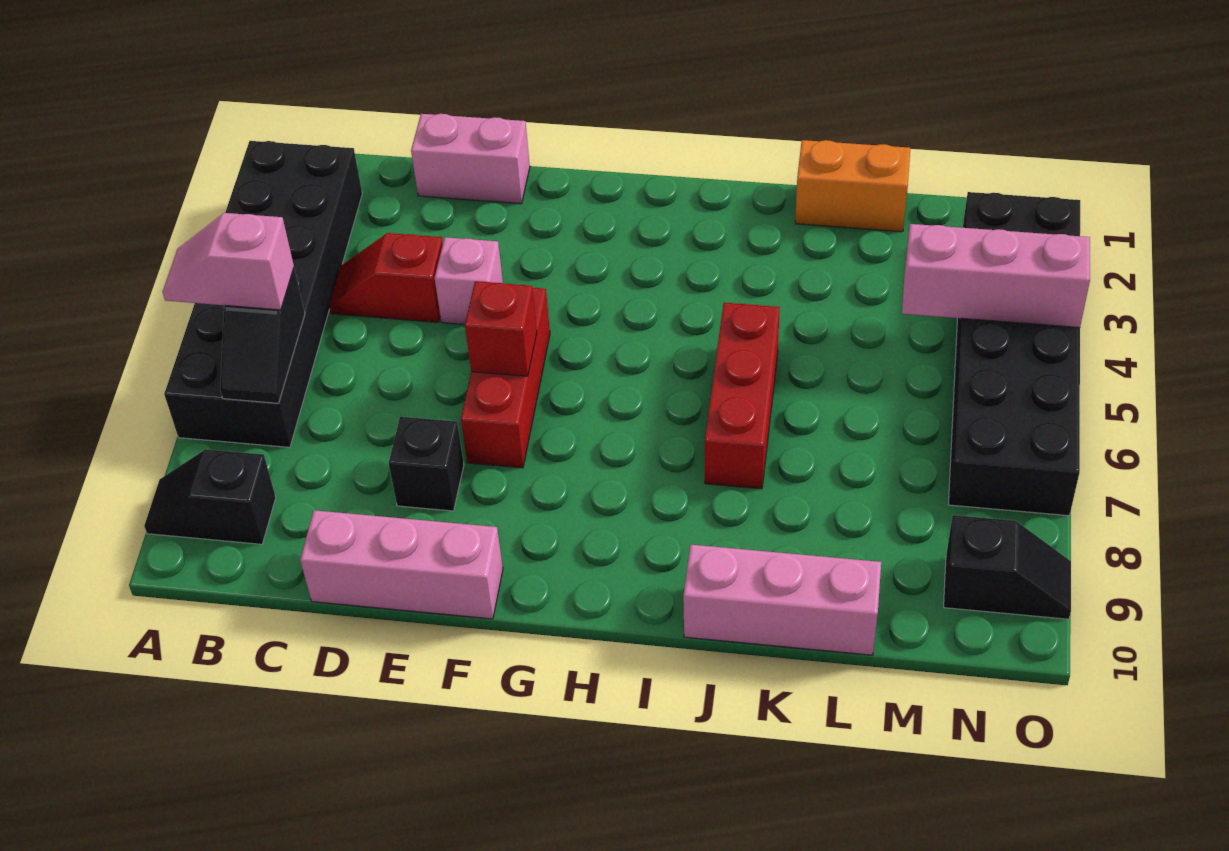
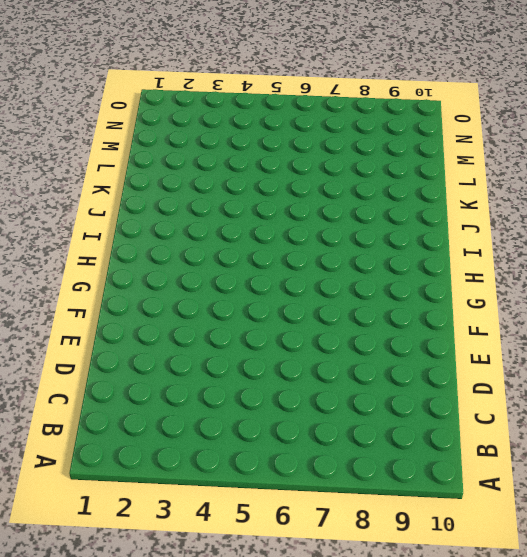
none -> black 2x6 brick [164,141,362,447]
none -> black 1x2 slope [144,449,276,544]
none -> red 1x2 slope [329,233,443,322]

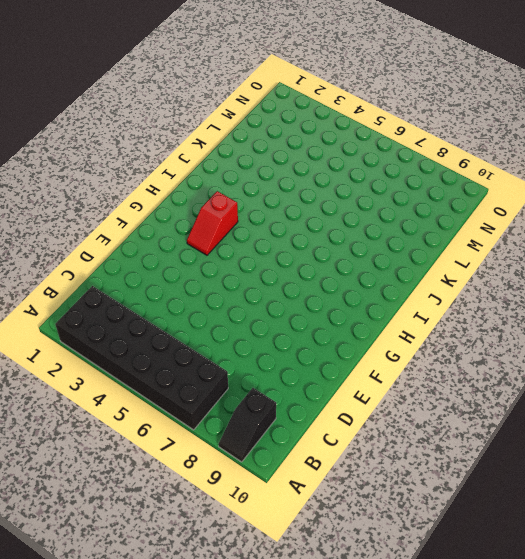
red 1x2 slope [187,191,238,255] -> red 1x2 slope moved to [329,233,443,322]
none -> pink 1x2 brick [411,114,530,204]
none -> pink 1x3 brick [300,510,503,619]
none -> pink 1x1 brick [435,237,503,325]

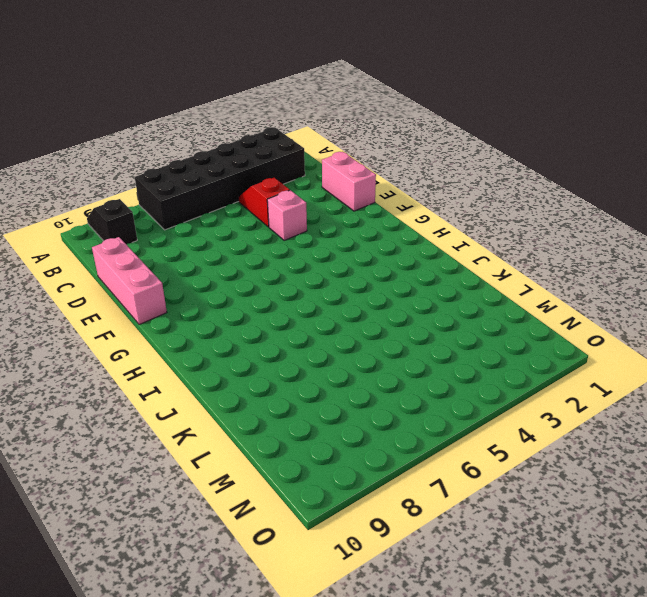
none -> black 1x1 brick [389,417,464,511]
none -> red 1x3 brick [461,288,550,468]
none -> red 1x3 brick [705,303,780,489]

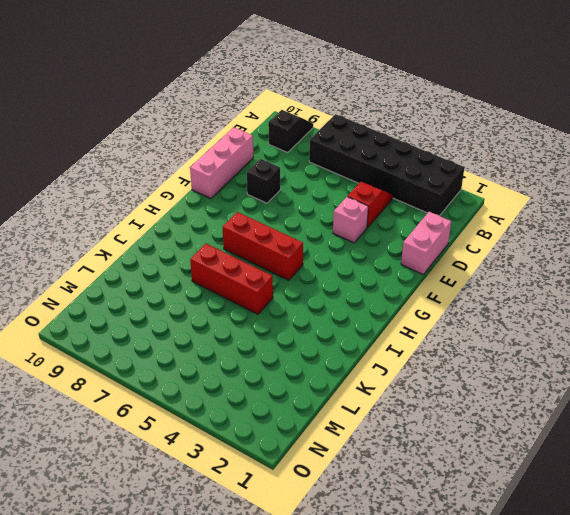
red 1x3 brick [223,212,303,280] -> red 1x3 brick moved to [461,288,550,468]
none -> pink 1x3 brick [683,545,881,655]
none -> orange 1x2 brick [795,140,910,232]
none -> black 2x6 brick [949,192,1080,516]

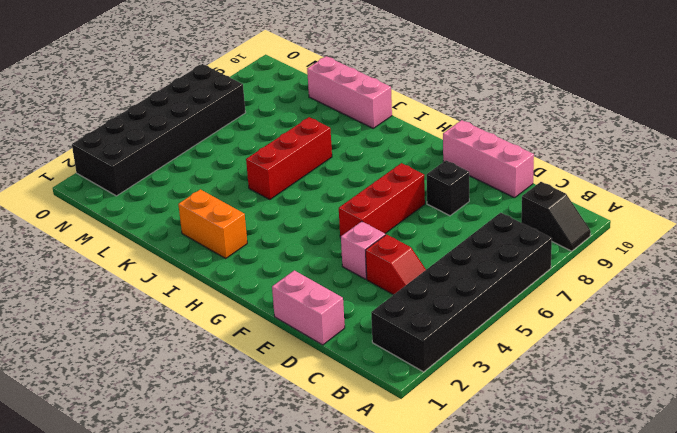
orange 1x2 brick [178,189,247,258] -> orange 1x2 brick moved to [795,140,910,232]
none -> black 1x2 slope [944,515,1071,619]
none -> black 1x2 slope [220,269,305,403]
none -> red 1x1 brick [465,281,537,376]

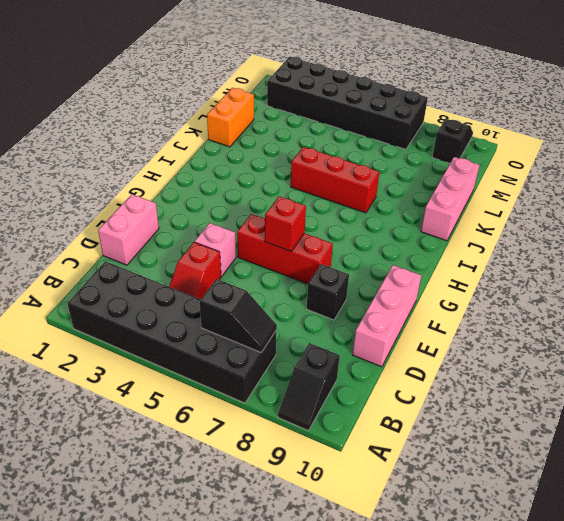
none -> pink 1x3 brick [902,224,1090,328]
none -> pink 1x2 slope [163,213,294,310]

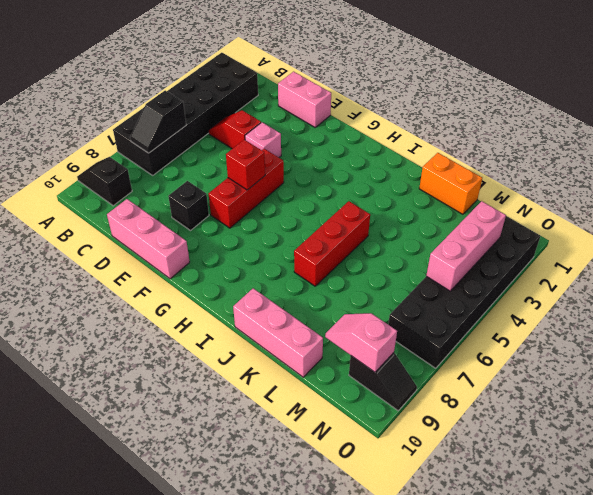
pink 1x2 slope [325,313,397,372] -> pink 1x2 slope moved to [163,213,294,310]
pink 1x3 brick [426,201,506,291] -> pink 1x3 brick turned to [902,224,1090,328]

